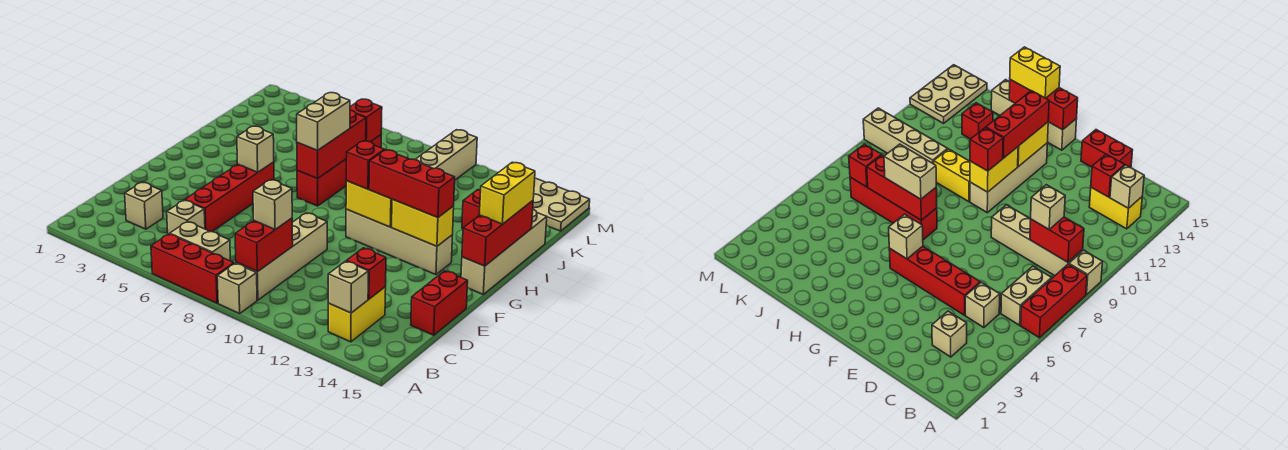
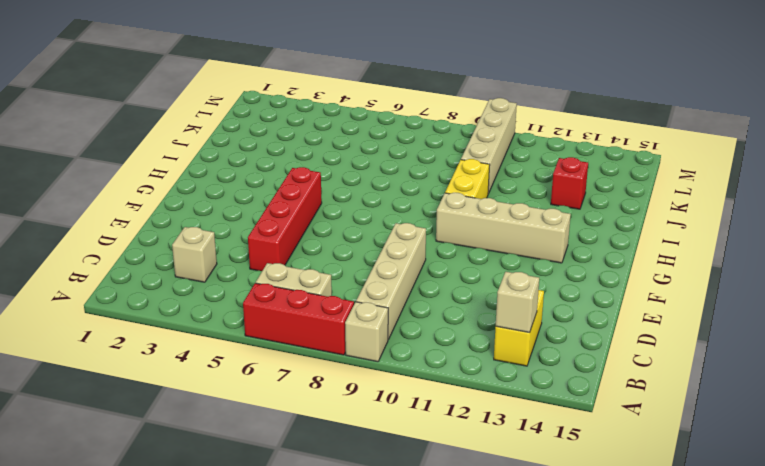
none -> tan 1x1 brick [167,200,205,234]
none -> red 1x2 brick [411,271,468,335]
none -> tan 1x4 brick [461,209,547,294]
none -> red 1x4 brick [297,135,381,206]

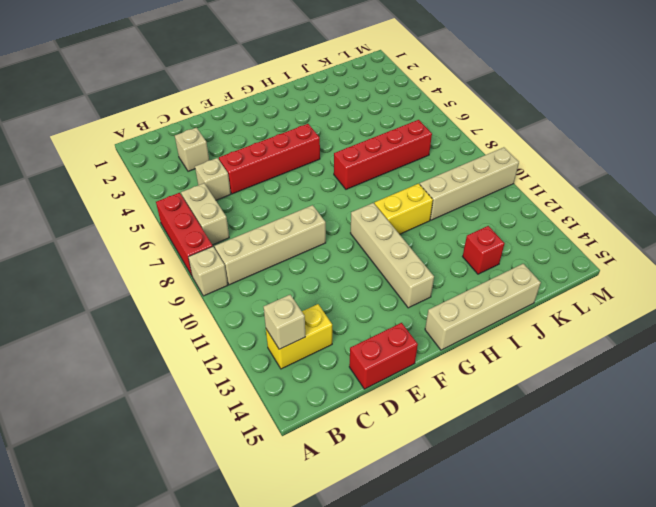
none -> tan 2x3 plate [533,178,590,231]
none -> red 1x2 brick [235,218,293,272]
none -> red 1x1 brick [347,248,386,299]
none -> tan 1x1 brick [237,126,274,172]

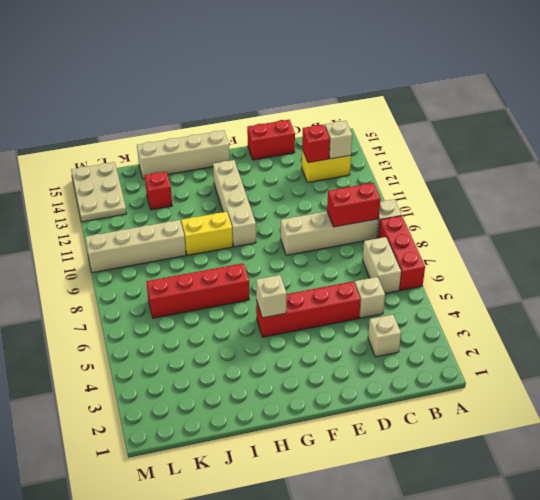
none -> yellow 1x2 brick [346,181,392,227]
none -> yellow 1x2 brick [392,199,454,246]
none -> red 1x3 brick [462,201,533,266]
none -> red 1x3 brick [297,110,366,179]

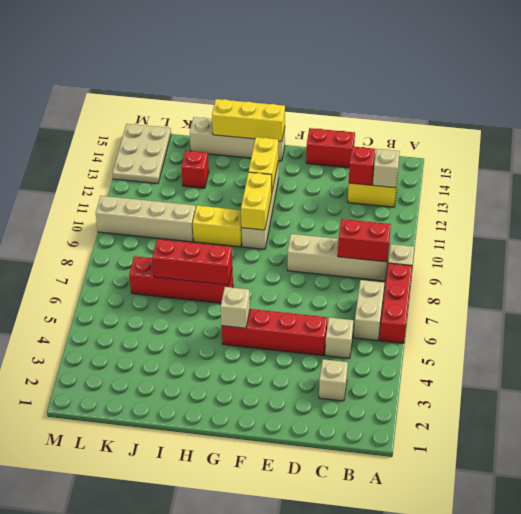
yellow 1x3 brick [212,99,285,141] -> red 1x3 brick [462,201,533,266]
none -> red 1x1 brick [350,99,382,142]
none -> tan 1x1 brick [253,180,292,229]
none -> red 1x1 brick [346,141,384,189]
none -> red 1x3 brick [369,150,455,218]

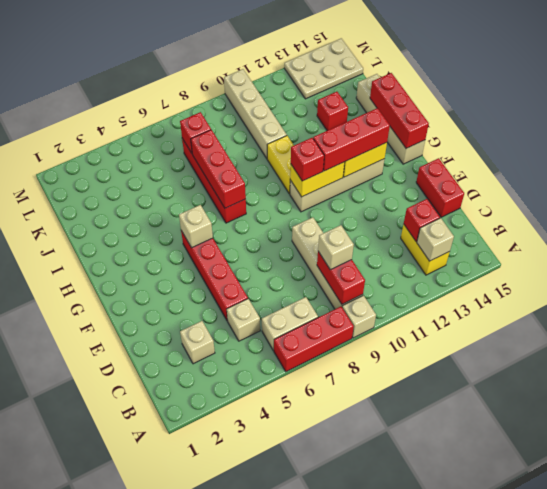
none -> tan 1x2 brick [297,93,350,150]
none -> yellow 1x2 brick [479,162,535,224]

